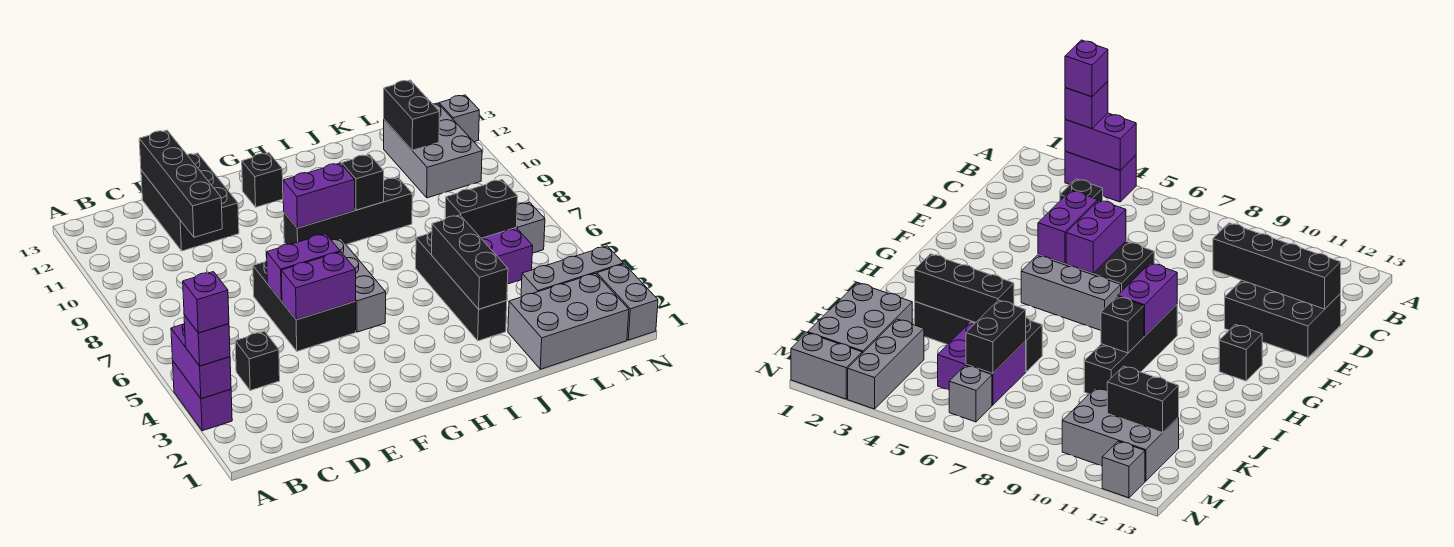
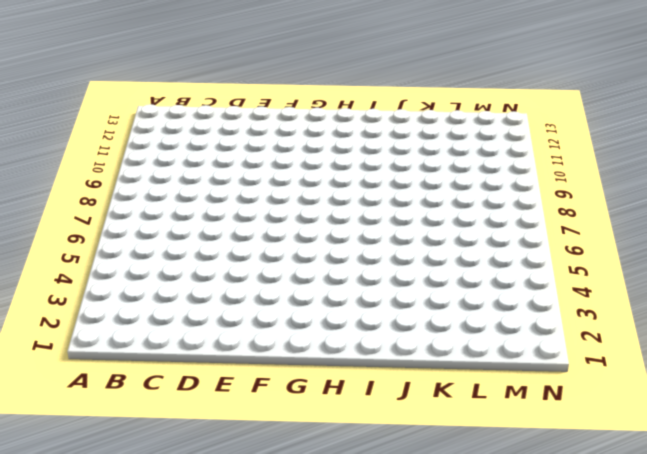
none -> purple 1x2 brick [173,362,232,431]
none -> black 1x1 brick [235,331,280,390]
none -> black 2x3 brick [141,153,239,251]

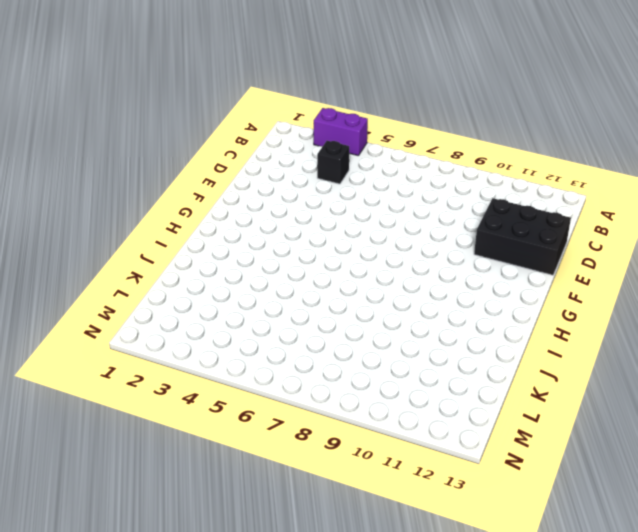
none -> black 2x3 brick [253,260,356,351]
none -> grey 1x3 brick [332,238,386,332]
none -> black 1x4 brick [284,177,412,245]

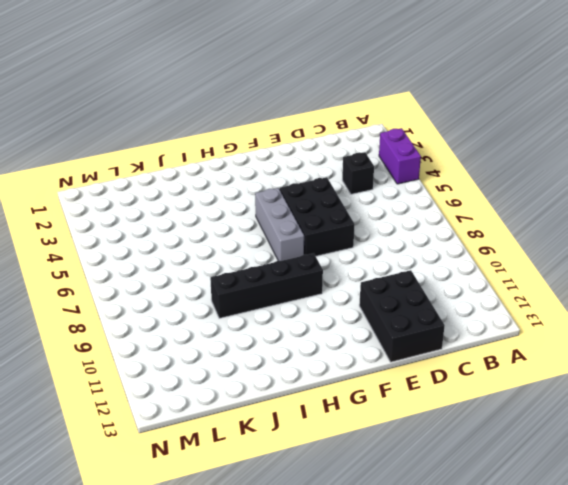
none -> black 1x1 brick [242,153,283,207]
none -> black 1x4 brick [416,231,507,341]
none -> grey 2x3 brick [508,273,629,369]

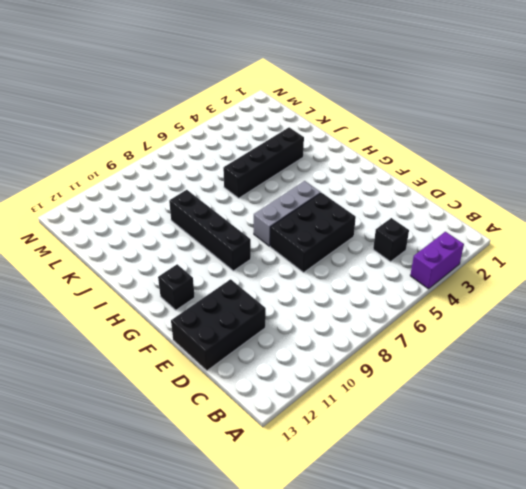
none -> grey 2x3 brick [508,273,629,369]
none -> purple 2x2 brick [481,228,533,284]
none -> grey 1x3 brick [521,246,623,297]

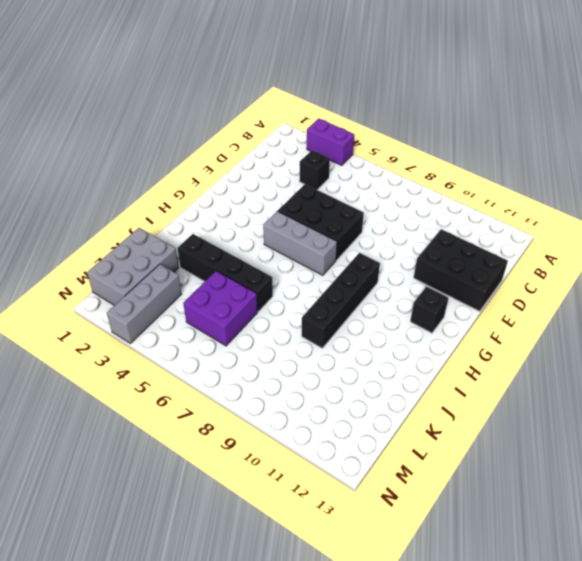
none -> grey 2x3 brick [384,103,482,198]
none -> grey 1x1 brick [516,202,545,253]
none -> grey 1x2 brick [597,264,658,340]

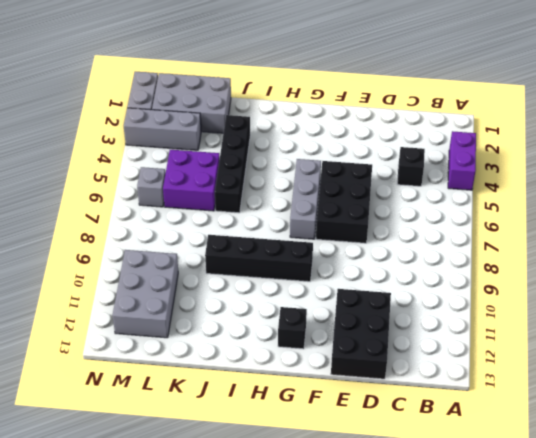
none -> grey 1x1 brick [439,95,479,142]
none -> purple 1x2 brick [171,323,231,399]
none -> black 1x4 brick [139,130,222,237]

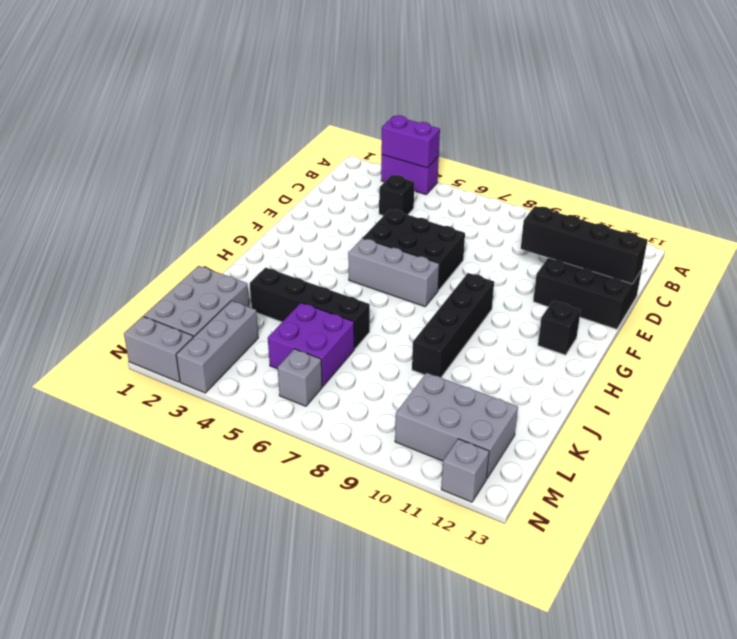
none -> purple 1x2 brick [281,252,356,320]
none -> purple 1x2 brick [267,234,340,301]
none -> purple 1x2 brick [283,163,355,228]

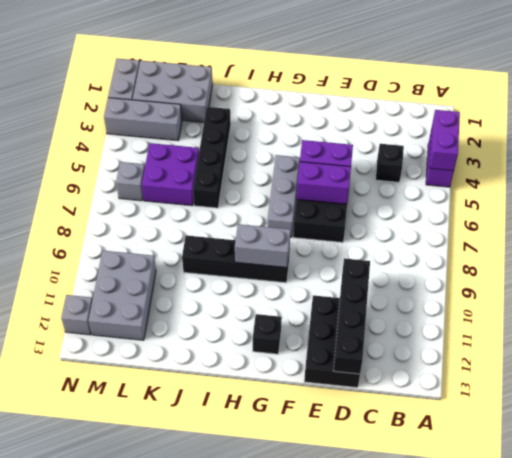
grey 1x2 brick [235,224,290,267] -> purple 1x2 brick [283,163,355,228]
none -> black 1x1 brick [342,154,384,210]
none -> black 1x3 brick [432,215,508,309]
none -> black 1x2 brick [445,180,518,238]

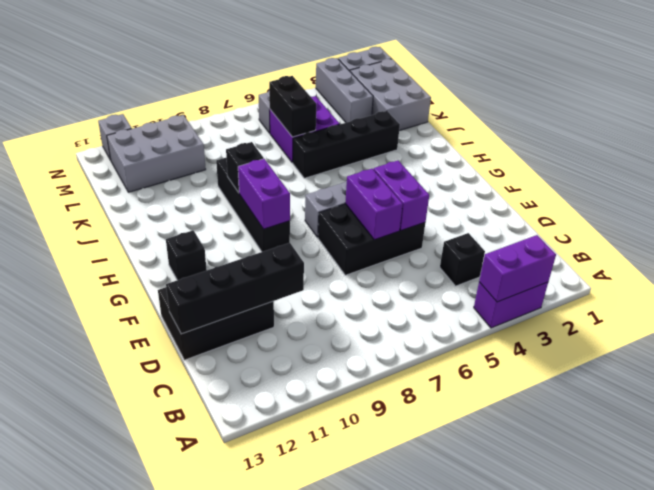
none -> black 1x3 brick [432,215,508,309]
none -> black 1x2 brick [384,80,440,150]
none -> purple 1x1 brick [184,315,230,366]

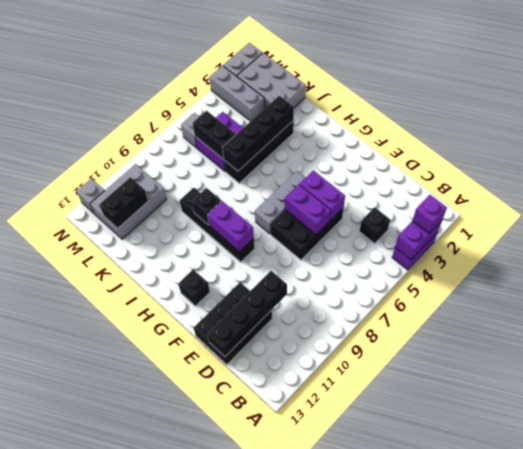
black 1x4 brick [222,96,294,171] -> black 1x3 brick [432,215,508,309]
none -> purple 1x1 brick [183,272,229,333]

